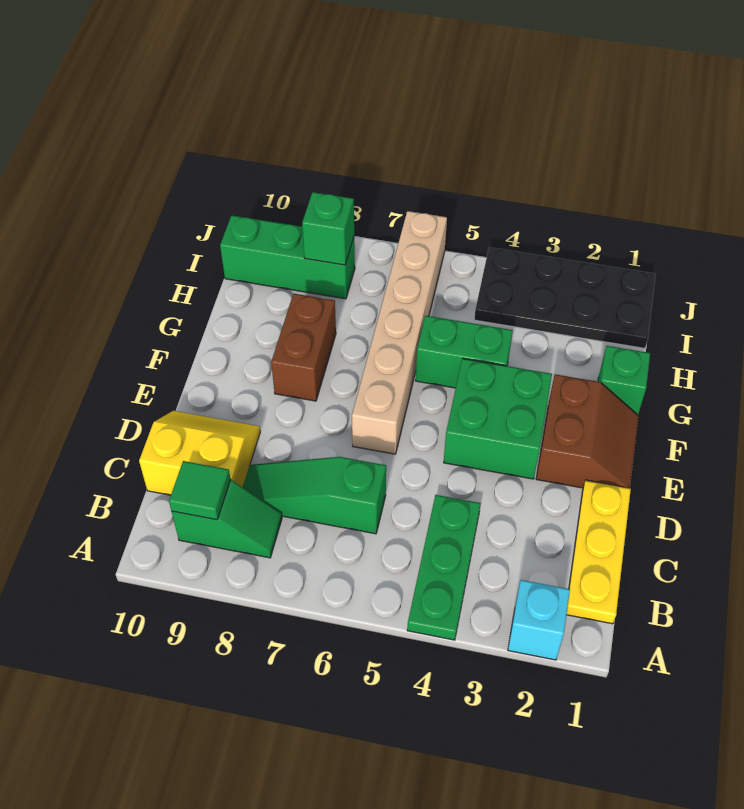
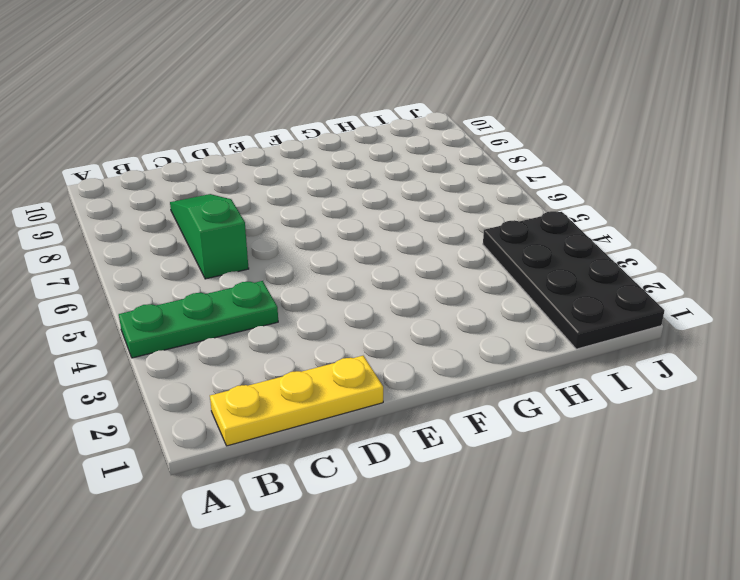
none -> cyan 1x1 brick [508,580,570,660]
none -> green 1x2 slope [172,480,282,558]
none -> yellow 2x2 slope [139,411,260,495]

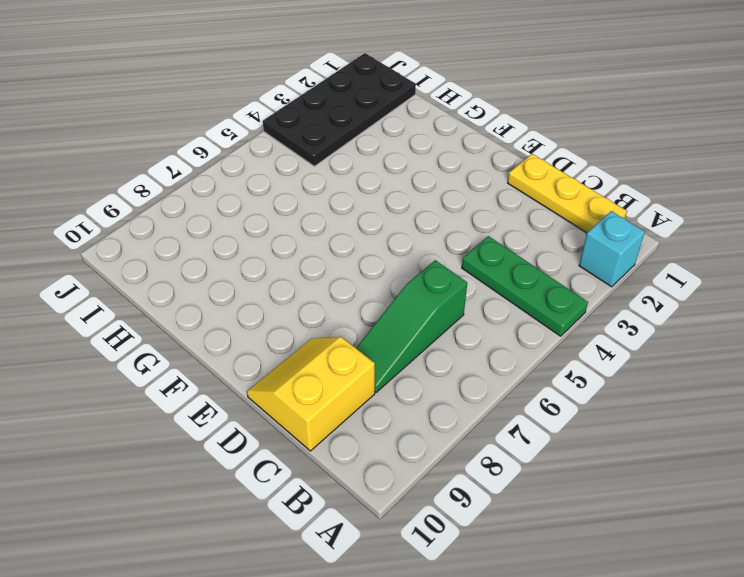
none -> green 1x2 slope [172,480,282,558]
none -> brown 2x2 slope [536,374,638,488]
none -> green 2x2 brick [444,359,552,479]

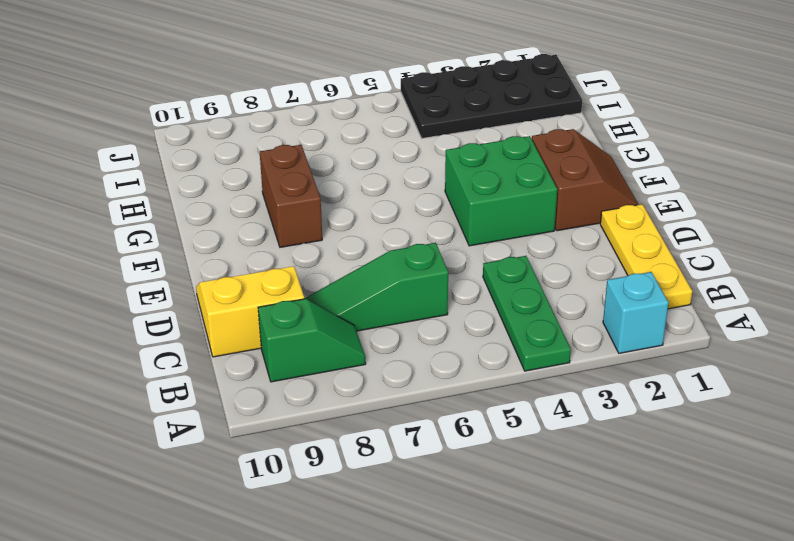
none -> tan 1x6 brick [352,211,447,454]
none -> green 1x1 brick [598,346,650,415]
none -> green 1x2 brick [416,316,513,388]

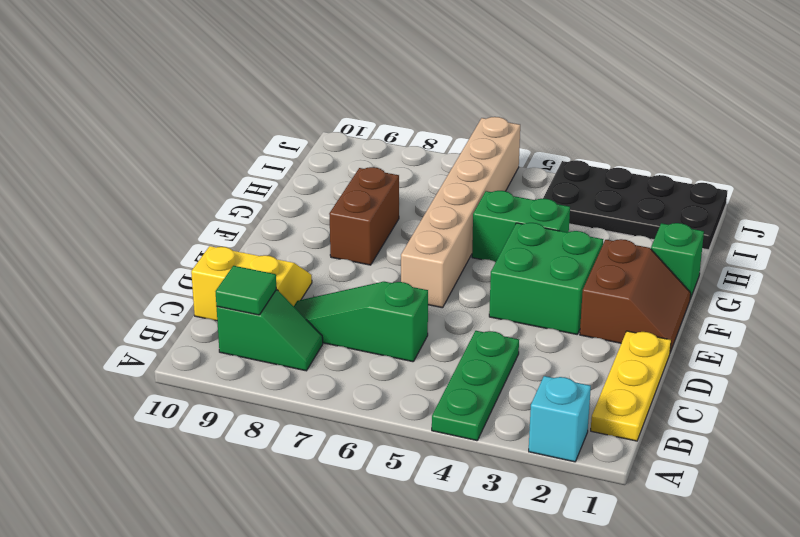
none -> green 1x3 brick [220,215,355,299]
none -> green 1x1 brick [302,192,354,265]

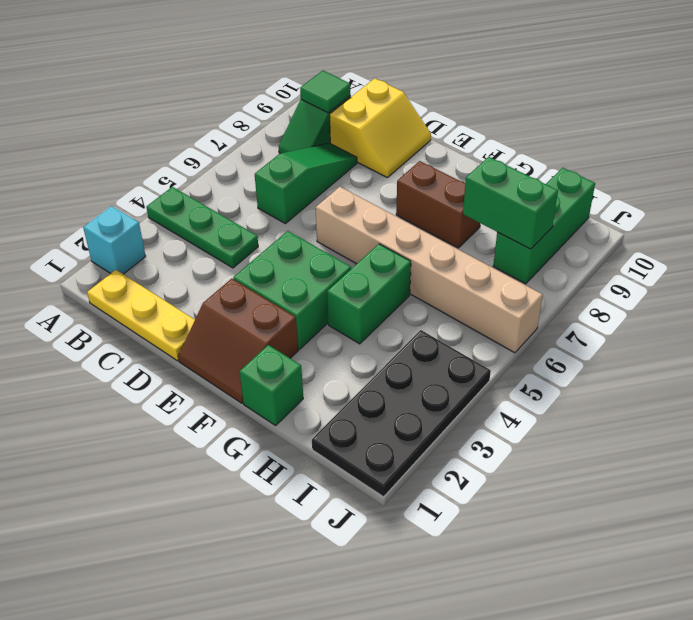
green 1x2 brick [463,157,558,249] -> green 1x1 brick [302,192,354,265]

